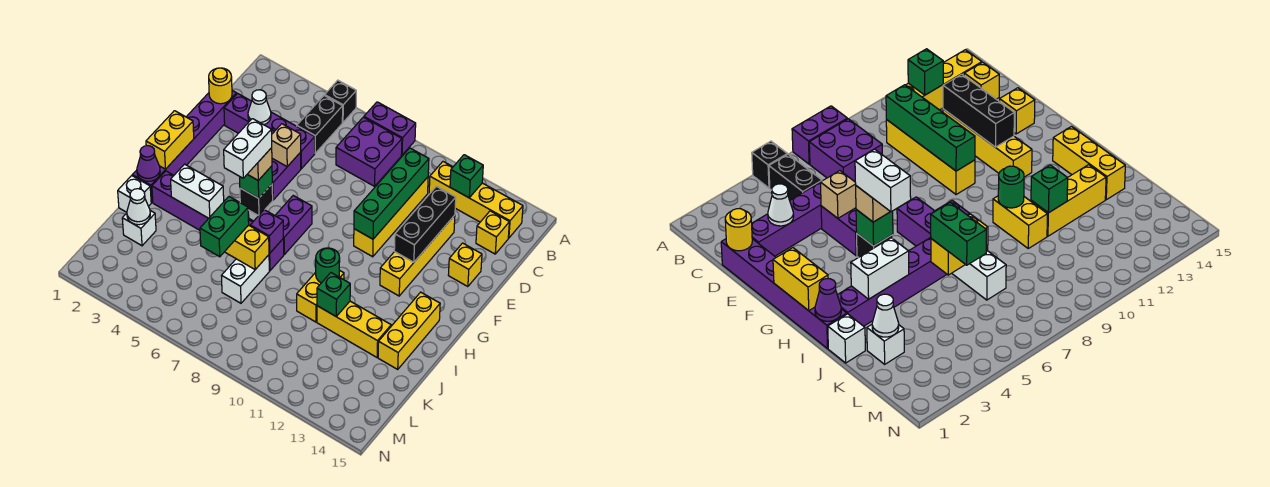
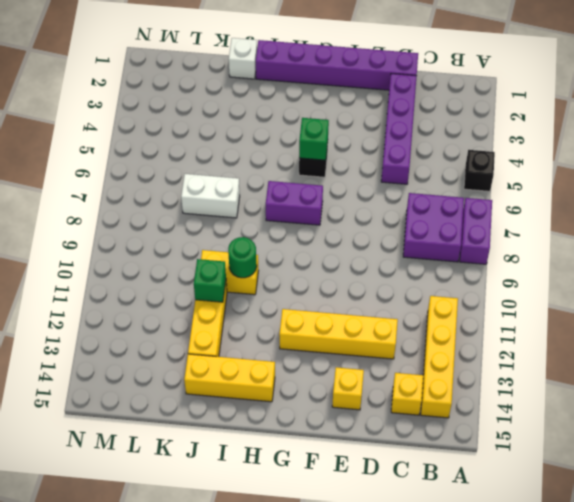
none -> black 1x2 brick [297,95,343,153]
none -> yellow 1x4 brick [354,177,428,257]
none -> purple 1x2 brick [272,152,301,200]
none -> purple 1x6 brick [152,171,284,271]

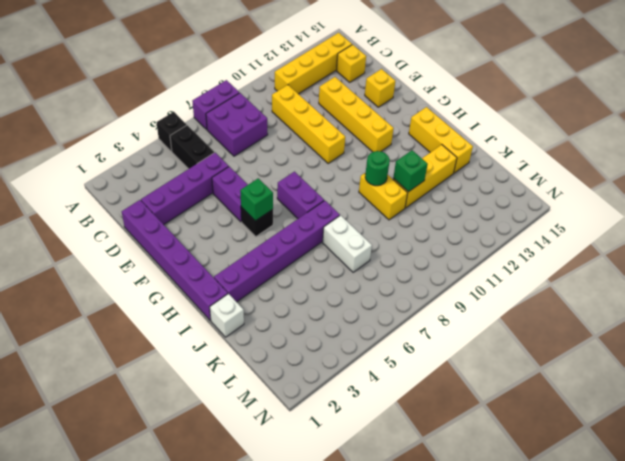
none -> white 1x1 brick [122,211,156,246]
none -> green 1x1 brick [450,155,483,198]
none -> green 1x4 brick [354,148,429,239]
none -> yellow 1x1 round brick [209,68,232,104]

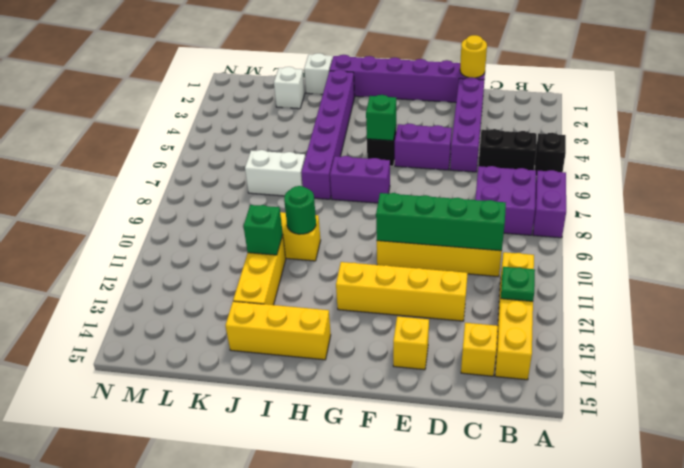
green 1x1 plate [501,267,535,301] -> green 1x1 brick [450,155,483,198]
none -> white 1x1 cone [248,90,271,125]
none -> black 1x3 brick [394,186,456,262]
none -> tan 1x1 brick [272,124,301,167]
none -> yellow 1x2 brick [146,111,194,169]

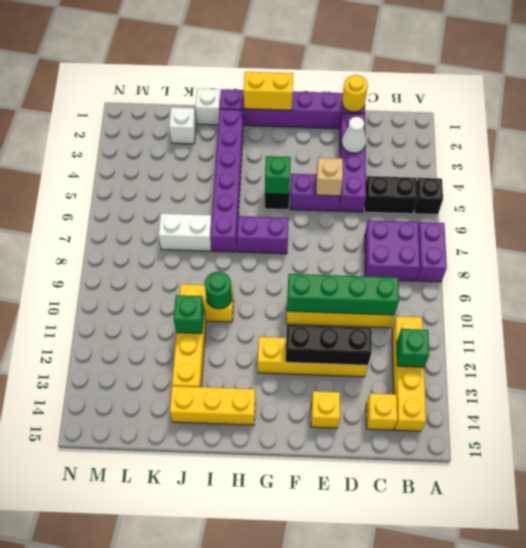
none -> purple 1x1 cone [137,146,160,181]
none -> white 1x2 brick [171,164,224,218]
none -> purple 1x1 brick [250,210,283,253]
none -> yellow 1x2 brick [225,225,269,269]

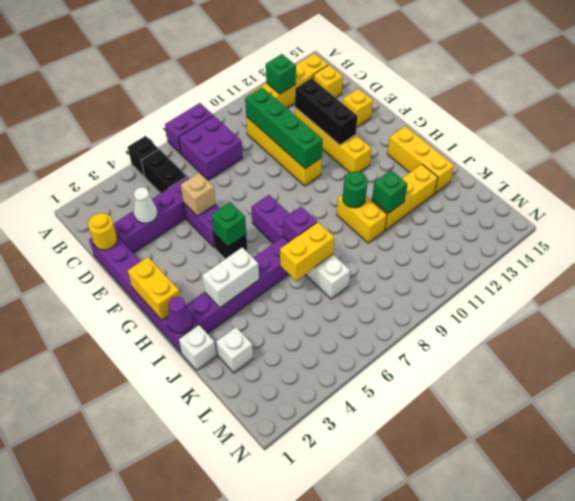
none -> white 1x1 cone [127,189,150,225]
none -> tan 1x1 brick [248,148,272,180]
none -> green 1x2 brick [200,197,249,257]
none -> white 1x2 brick [224,119,272,178]

